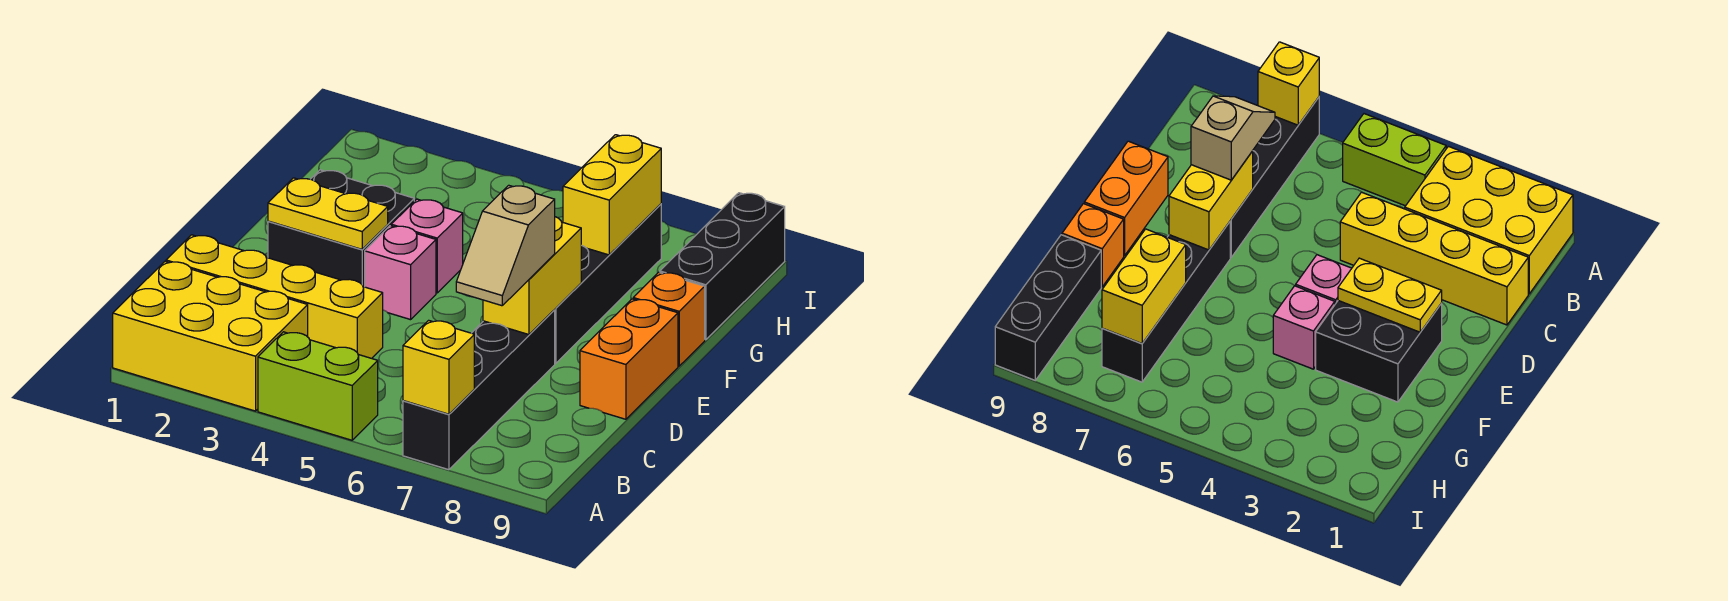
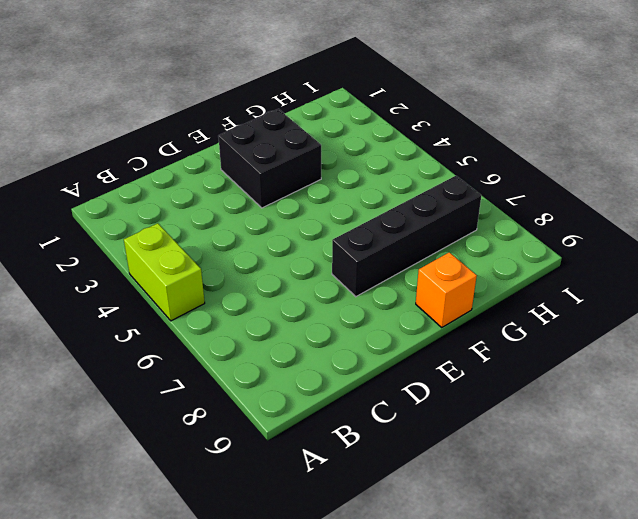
none -> yellow 2x3 brick [113,261,308,411]
none -> black 1x4 brick [403,310,555,470]
none -> yellow 1x4 brick [166,235,383,358]

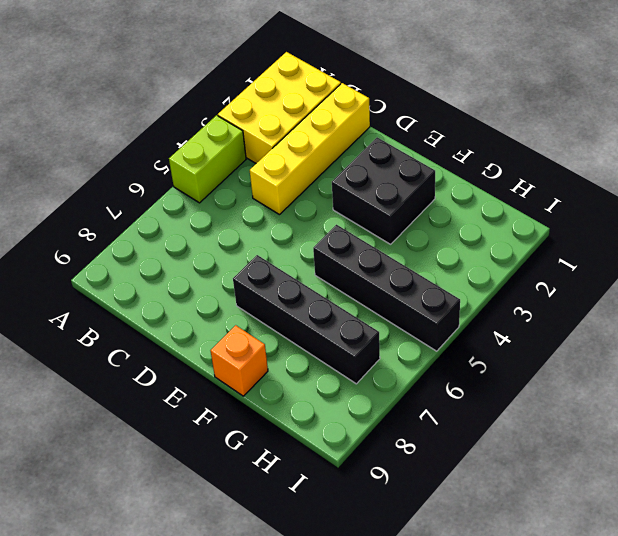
black 1x4 brick [313,225,460,351] -> black 1x4 brick moved to [403,310,555,470]
none -> orange 1x2 brick [580,299,678,419]
none -> pink 1x1 brick [365,226,436,320]
none -> pink 1x1 brick [391,199,463,293]

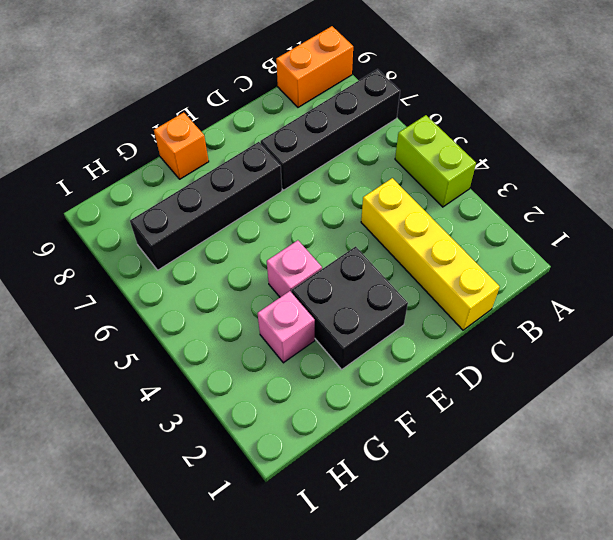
orange 1x2 brick [276,26,353,107] -> orange 1x2 brick moved to [580,299,678,419]
pink 1x1 brick [257,291,315,363] -> pink 1x1 brick moved to [365,226,436,320]
none -> yellow 2x3 brick [113,261,308,411]
none -> black 1x3 brick [660,193,785,340]
none -> yellow 1x1 brick [403,320,474,414]

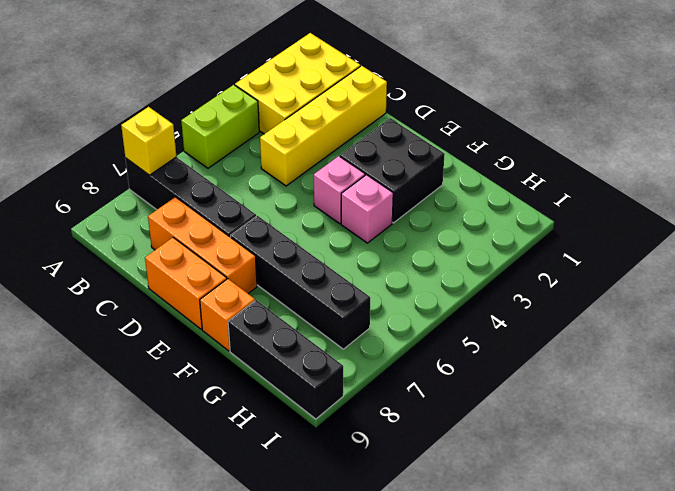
orange 1x3 brick [148,197,257,294] -> none
none -> yellow 1x2 brick [483,217,581,335]
none -> yellow 1x2 plate [268,178,388,249]
none -> yellow 1x2 brick [563,135,661,255]

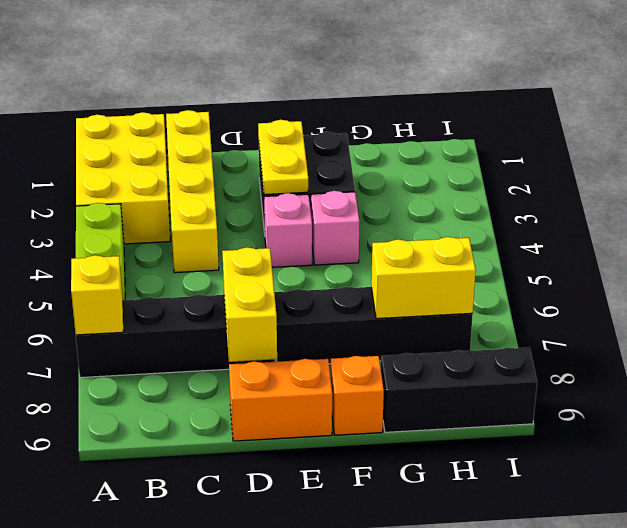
yellow 1x2 brick [222,247,277,362] -> yellow 1x2 brick turned to [483,217,581,335]
none -> tan 1x2 slope [456,185,555,306]

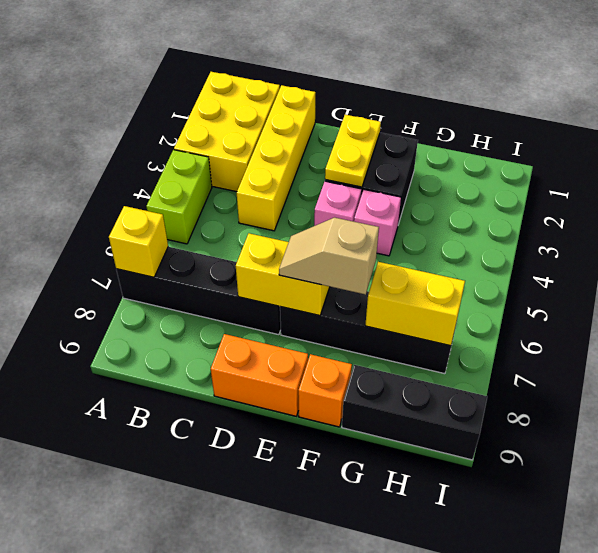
tan 1x2 slope [279,217,379,295] -> tan 1x2 slope moved to [456,185,555,306]

